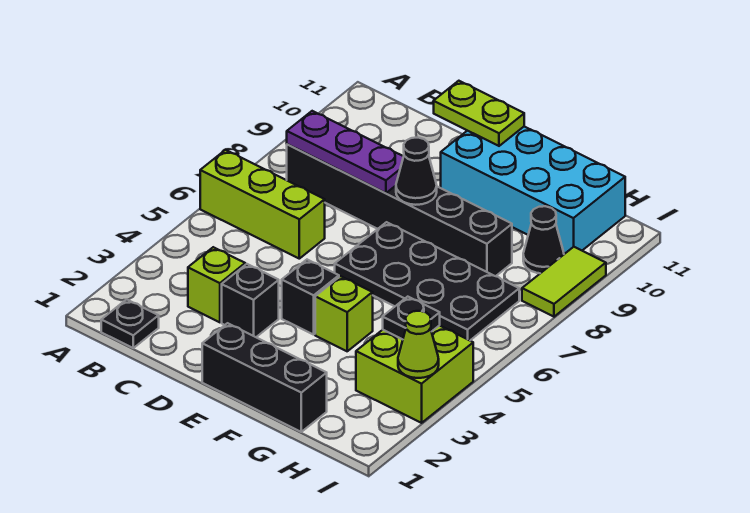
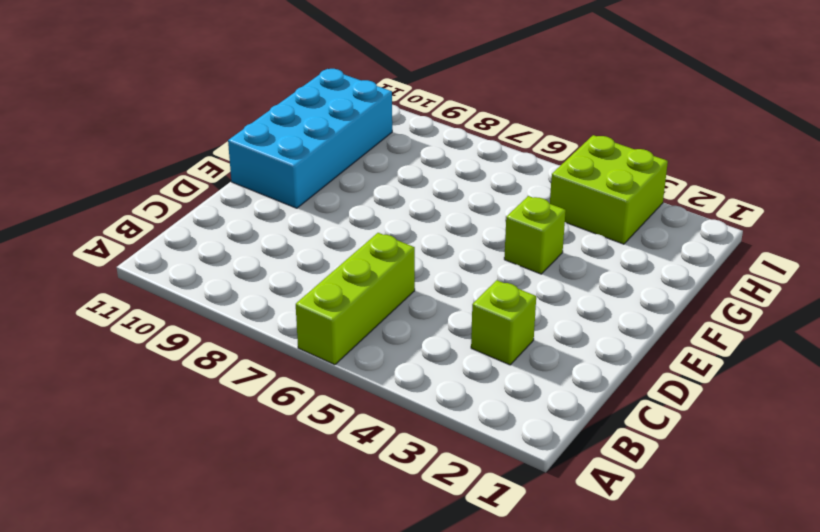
none -> black 1x1 plate [101,299,159,348]
none -> black 1x6 brick [287,144,512,276]
none -> black 1x1 brick [222,264,279,337]

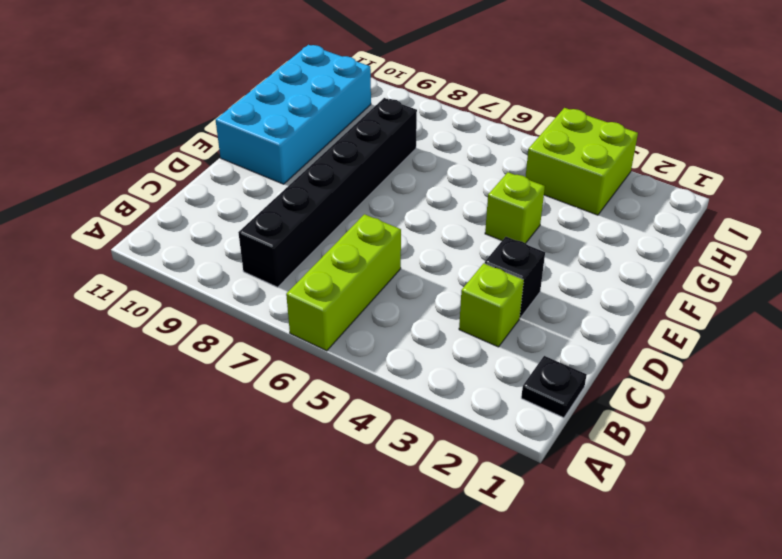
none -> black 1x3 brick [202,323,327,432]
none -> black 1x1 brick [282,260,339,335]
none -> black 2x4 plate [335,222,519,340]

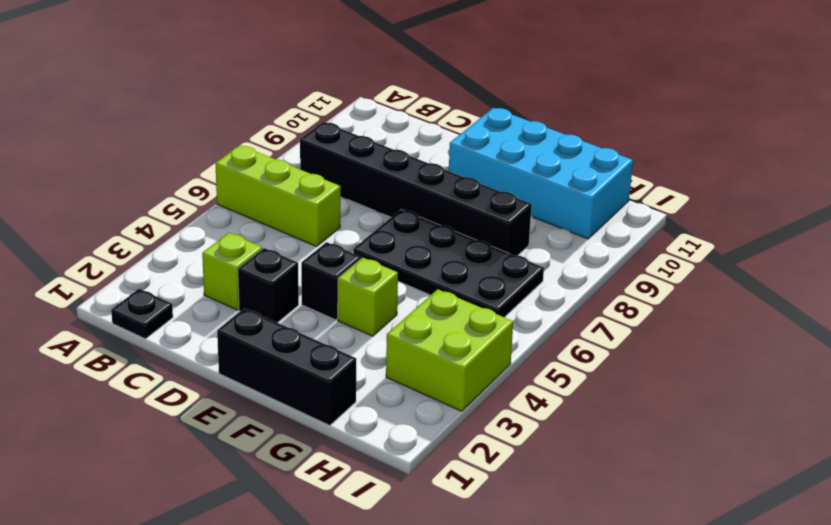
none -> black 1x1 cone [523,206,564,273]
none -> lime 1x2 tile [522,247,606,317]
none -> purple 1x3 plate [287,111,404,193]

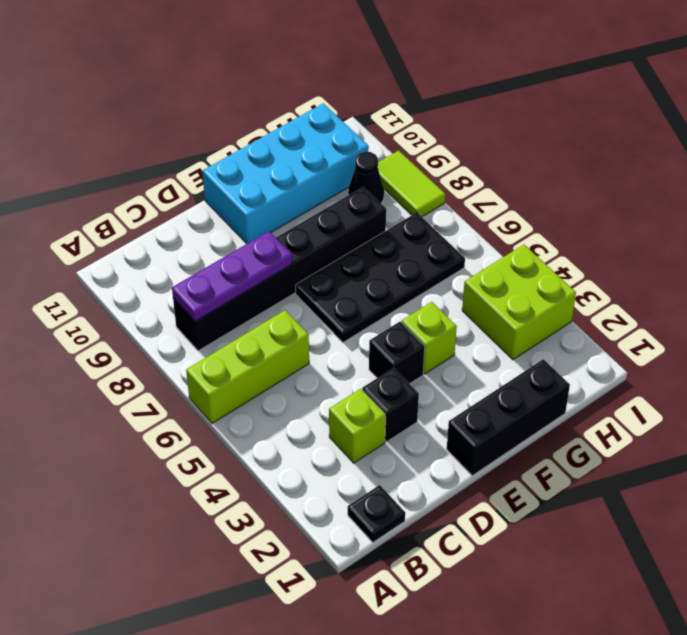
none -> lime 1x2 plate [434,81,524,146]
none -> black 1x1 cone [396,138,437,205]
none -> black 1x1 plate [383,297,440,339]

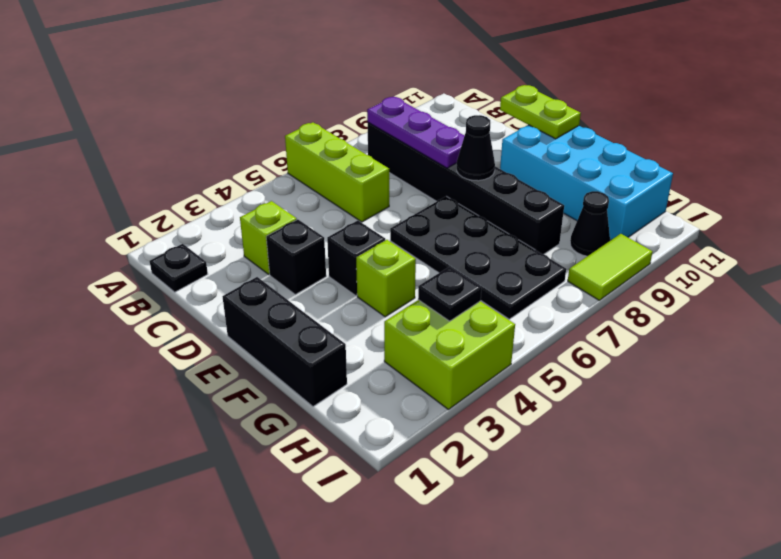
none -> lime 1x1 cone [398,311,439,378]

